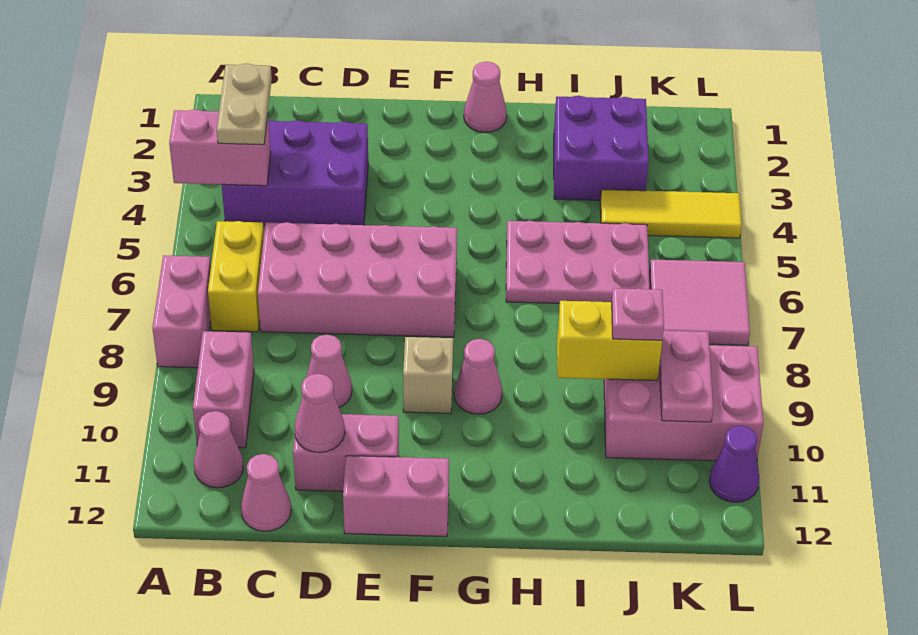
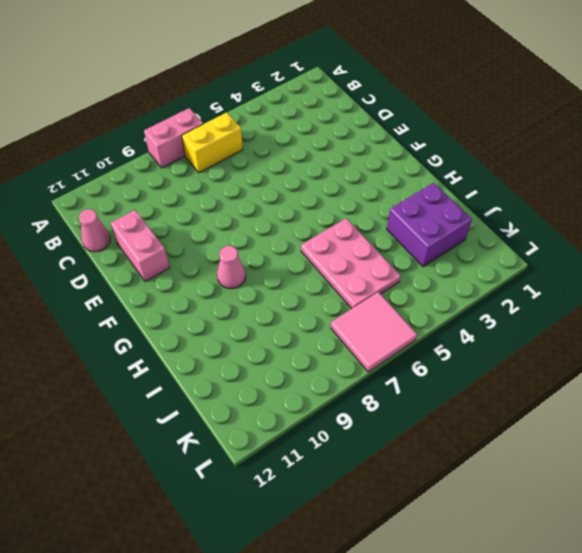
none -> purple 2x3 brick [222,120,368,225]
none -> pink 1x2 brick [193,331,254,448]
none -> pink 1x1 cone [194,411,243,488]

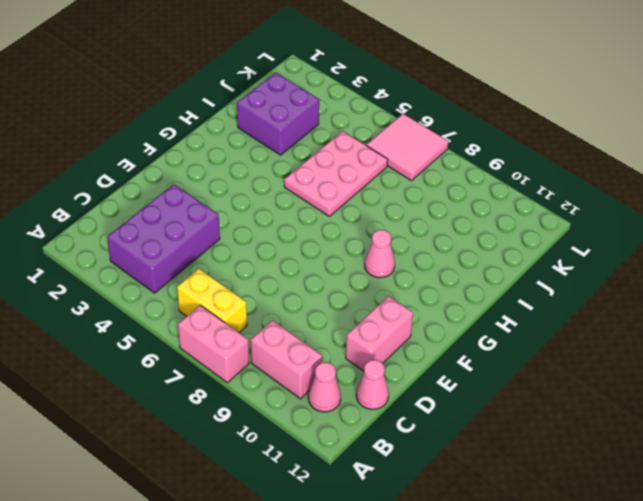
none -> pink 2x4 brick [258,222,457,337]
none -> pink 1x1 cone [306,335,352,407]
none -> pink 1x2 brick [343,456,449,537]

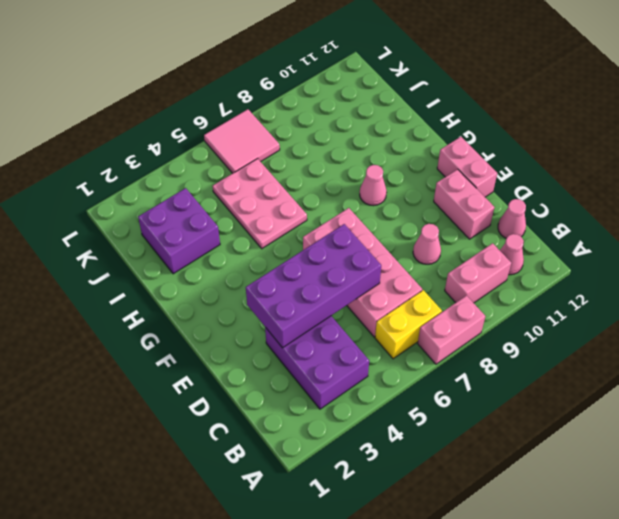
purple 2x4 brick [246,224,381,348] -> none
none -> tan 1x1 brick [403,337,453,413]
none -> pink 1x1 cone [464,62,507,132]
none -> yellow 1x3 tile [600,189,742,238]

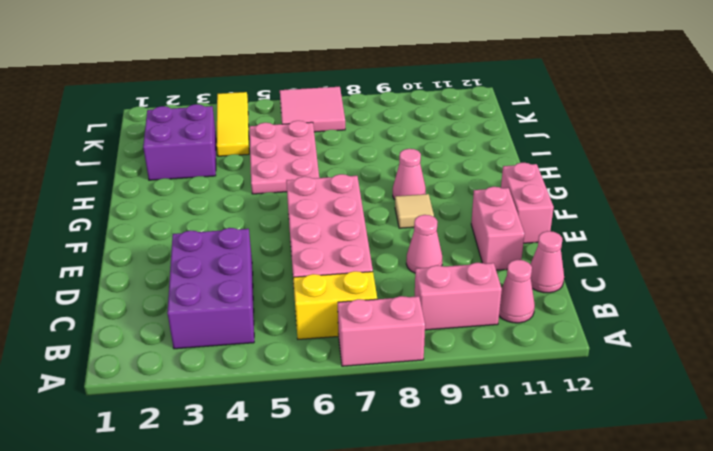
tan 1x1 tile [395,194,434,228] -> tan 1x1 brick [403,337,453,413]
none -> pink 1x1 cone [464,62,507,132]
none -> pink 2x3 brick [604,345,763,461]
none -> purple 1x1 cone [709,426,759,502]

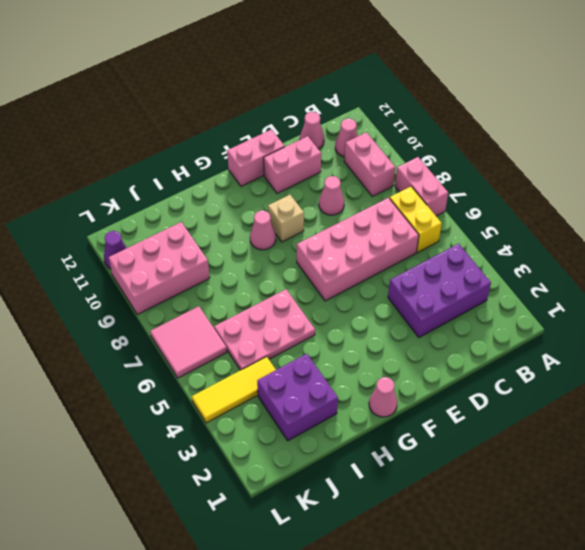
none -> pink 1x2 brick [169,109,271,186]
none -> pink 1x1 cone [295,374,345,452]
none -> yellow 1x2 brick [557,301,662,381]

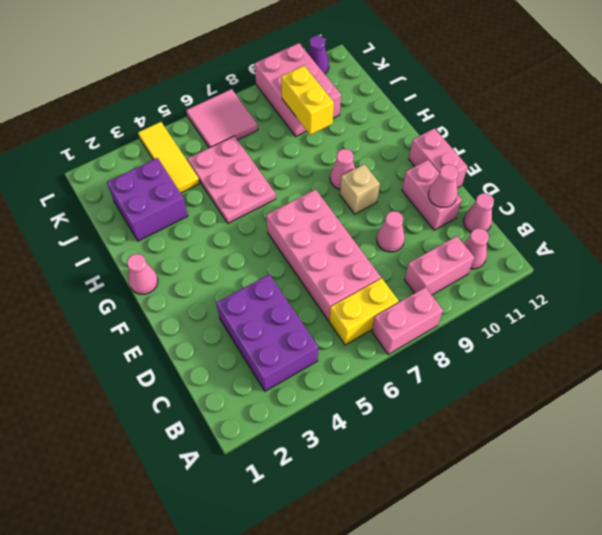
none -> pink 1x2 brick [169,109,271,186]
none -> pink 1x2 plate [659,331,713,422]
none -> tan 1x2 plate [217,63,272,145]

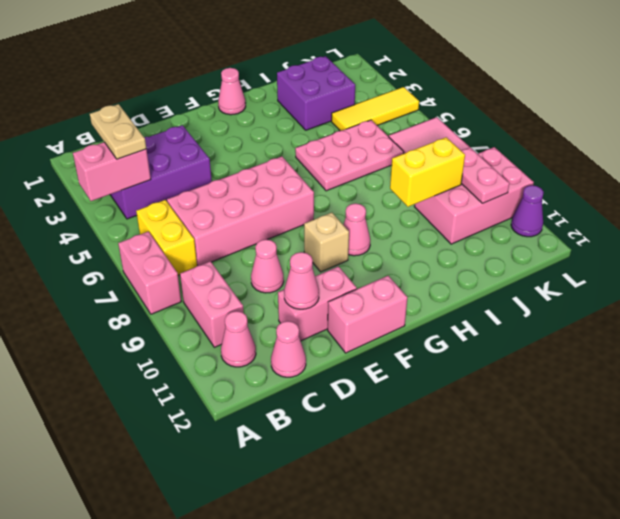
none -> pink 1x1 plate [612,288,664,340]

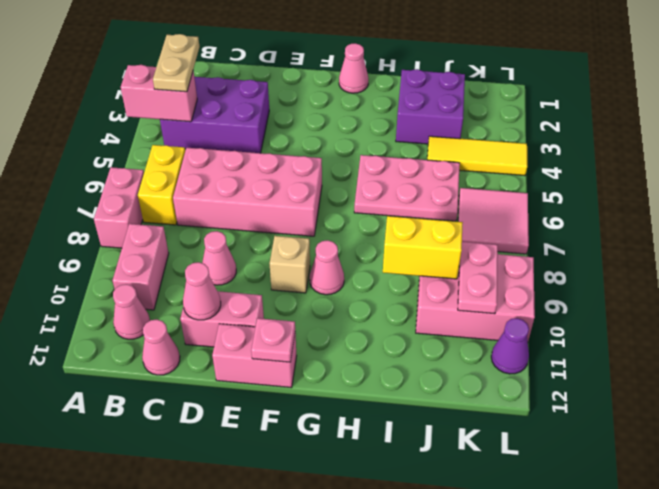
pink 1x1 plate [251,318,295,362] -> pink 1x1 plate moved to [612,288,664,340]

